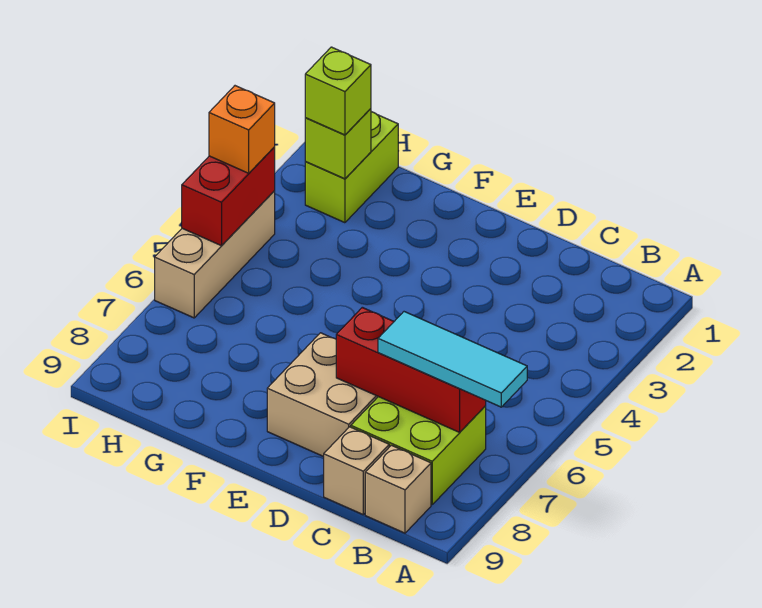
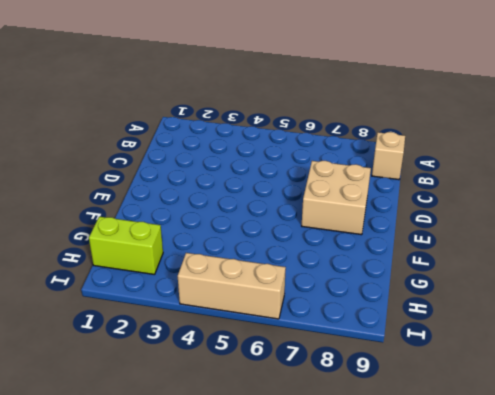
none -> lime 2x2 brick [351,397,486,505]
none -> tan 1x1 brick [324,427,389,514]
none -> red 1x3 brick [336,307,486,432]

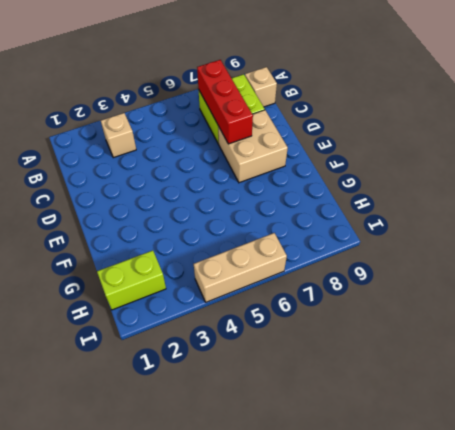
tan 1x1 brick [101,113,136,158] -> tan 1x1 brick moved to [324,427,389,514]
none -> lime 1x1 brick [305,109,371,179]
none -> red 1x2 brick [182,147,275,246]
none -> cyan 1x3 tile [378,312,527,407]

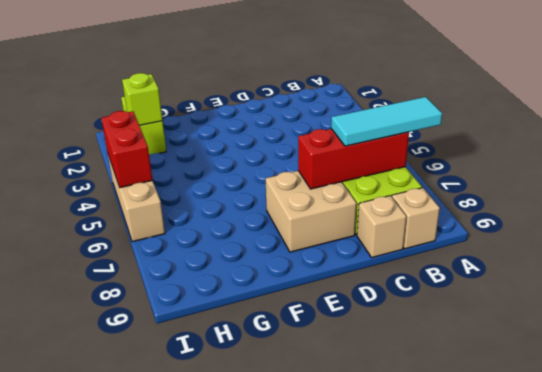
none -> lime 1x1 brick [305,47,371,135]
none -> orange 1x1 brick [209,86,275,173]

